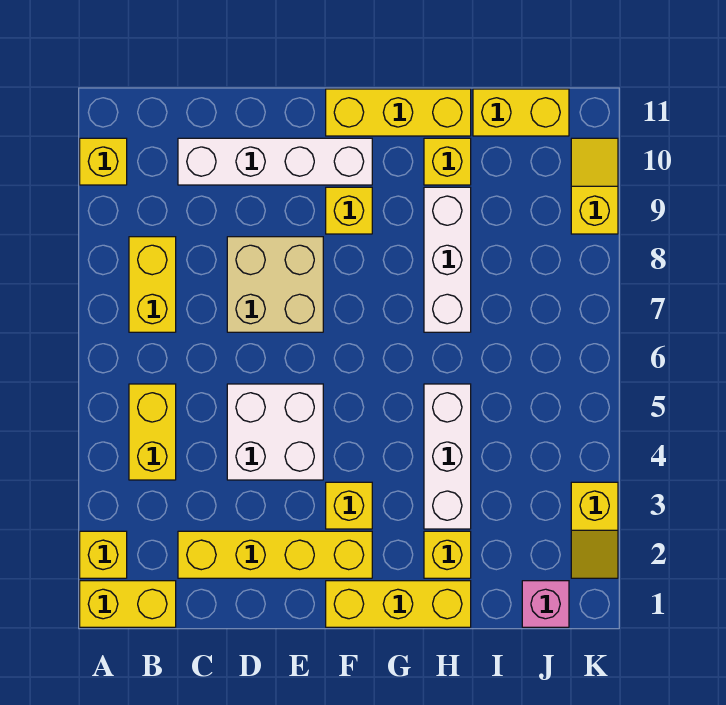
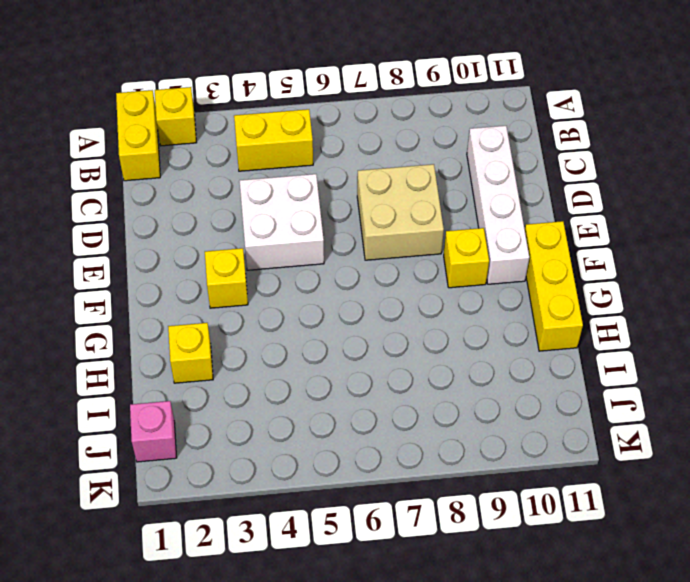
none -> yellow 1x1 brick [80,138,127,185]
none -> yellow 1x2 brick [129,237,176,332]
none -> yellow 1x4 brick [178,531,372,578]

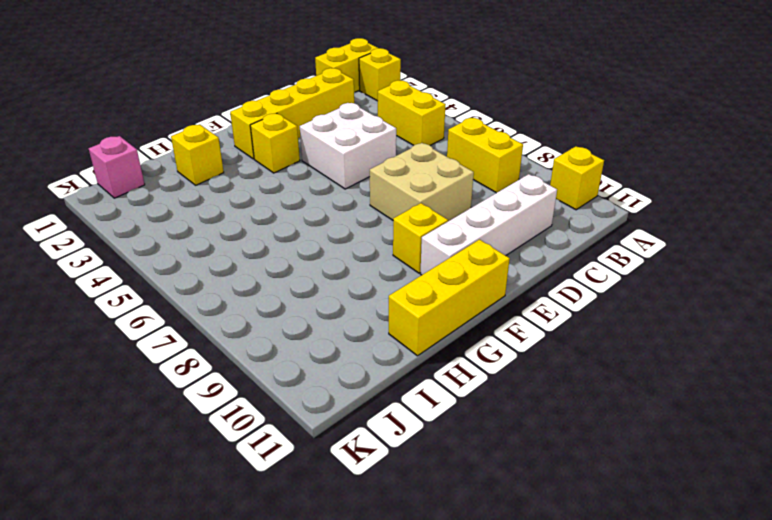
none -> yellow 1x3 brick [326,581,471,627]
none -> white 1x3 brick [424,384,471,529]
none -> white 1x3 brick [424,187,471,332]

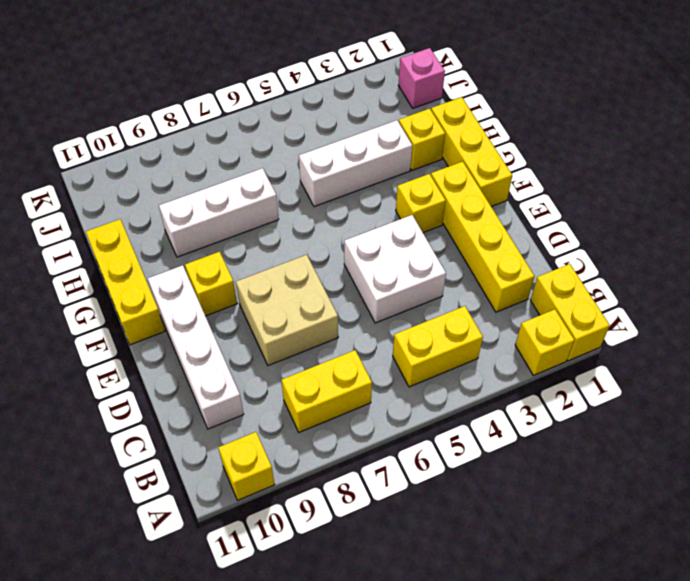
none -> yellow 1x1 brick [424,138,471,185]
none -> yellow 1x2 brick [473,89,569,136]
none -> yellow 1x2 slope [571,482,618,578]

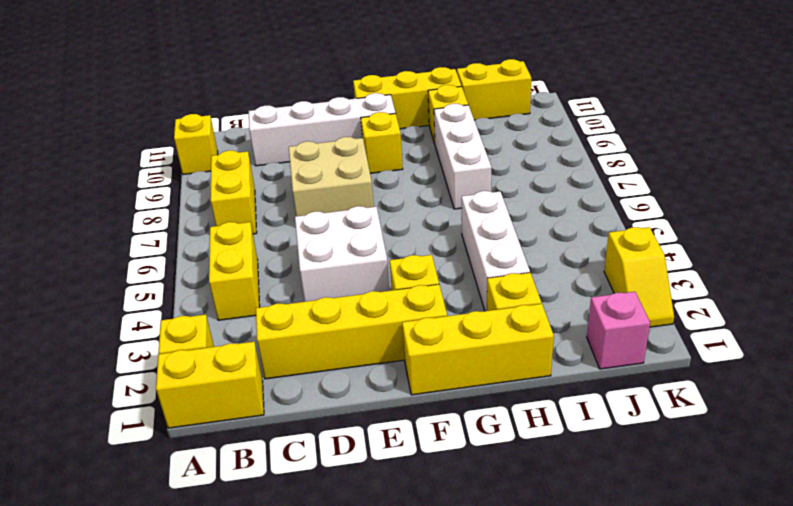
none -> yellow 1x2 slope [571,138,618,234]

